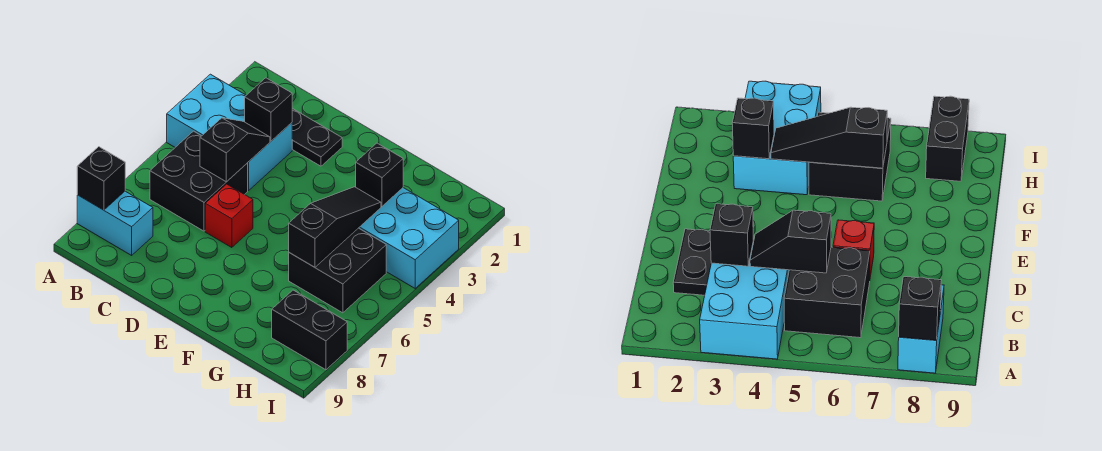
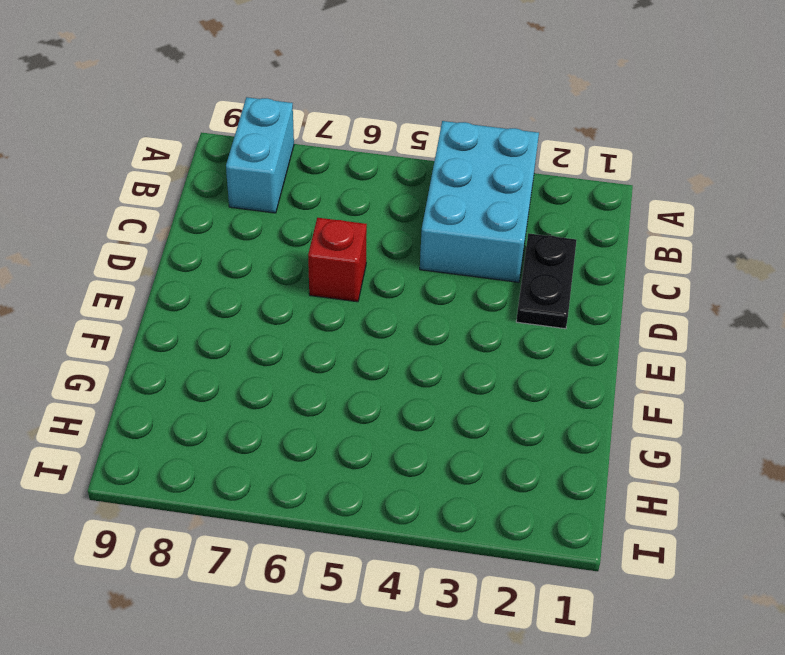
none -> black 2x2 brick [150,131,248,231]
none -> cyan 2x3 brick [359,188,459,288]
none -> black 2x2 brick [289,228,386,313]

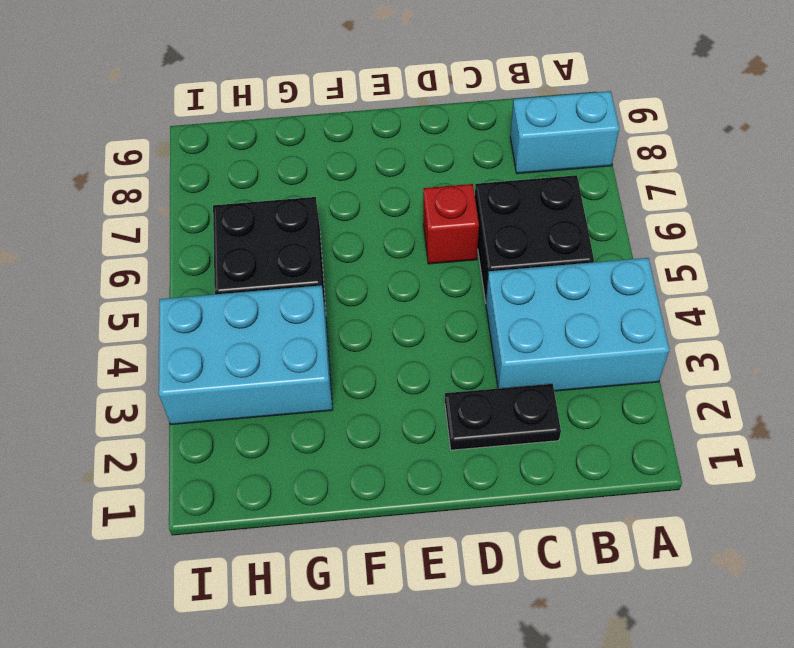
none -> black 1x2 brick [272,290,347,370]
none -> black 1x1 brick [77,147,125,210]
none -> black 1x1 brick [245,78,292,141]

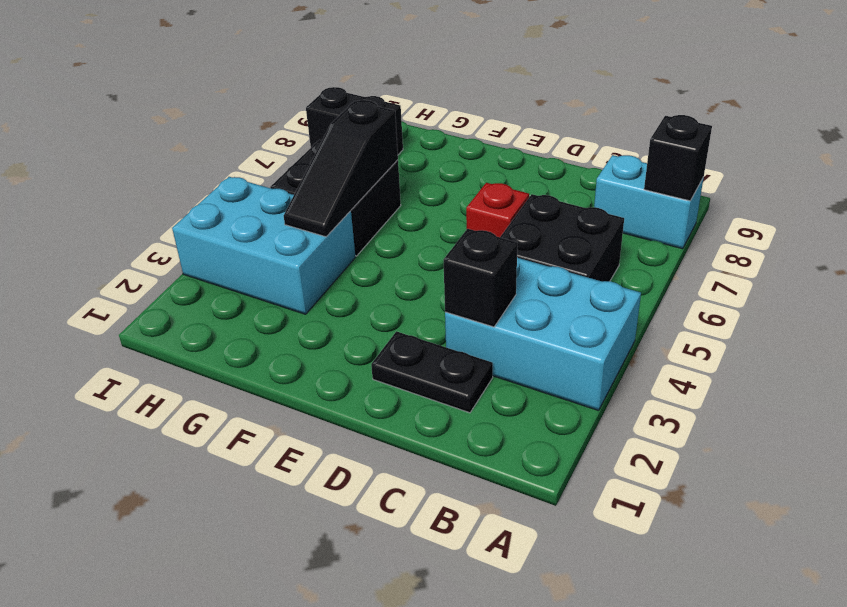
none -> black 1x2 slope [200,118,270,182]
none -> black 1x1 brick [356,143,403,206]

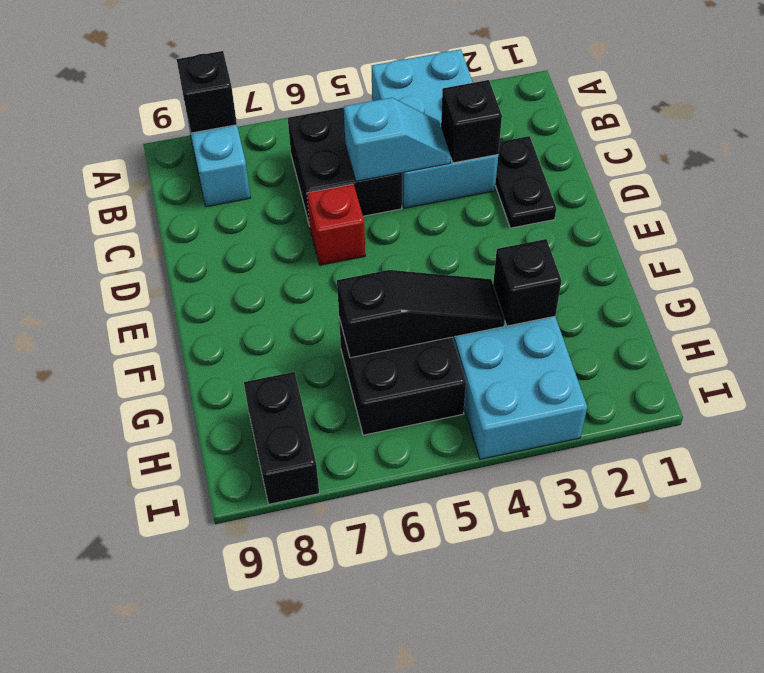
cyan 1x2 slope [343,98,451,181] -> black 1x2 slope [200,118,270,182]

